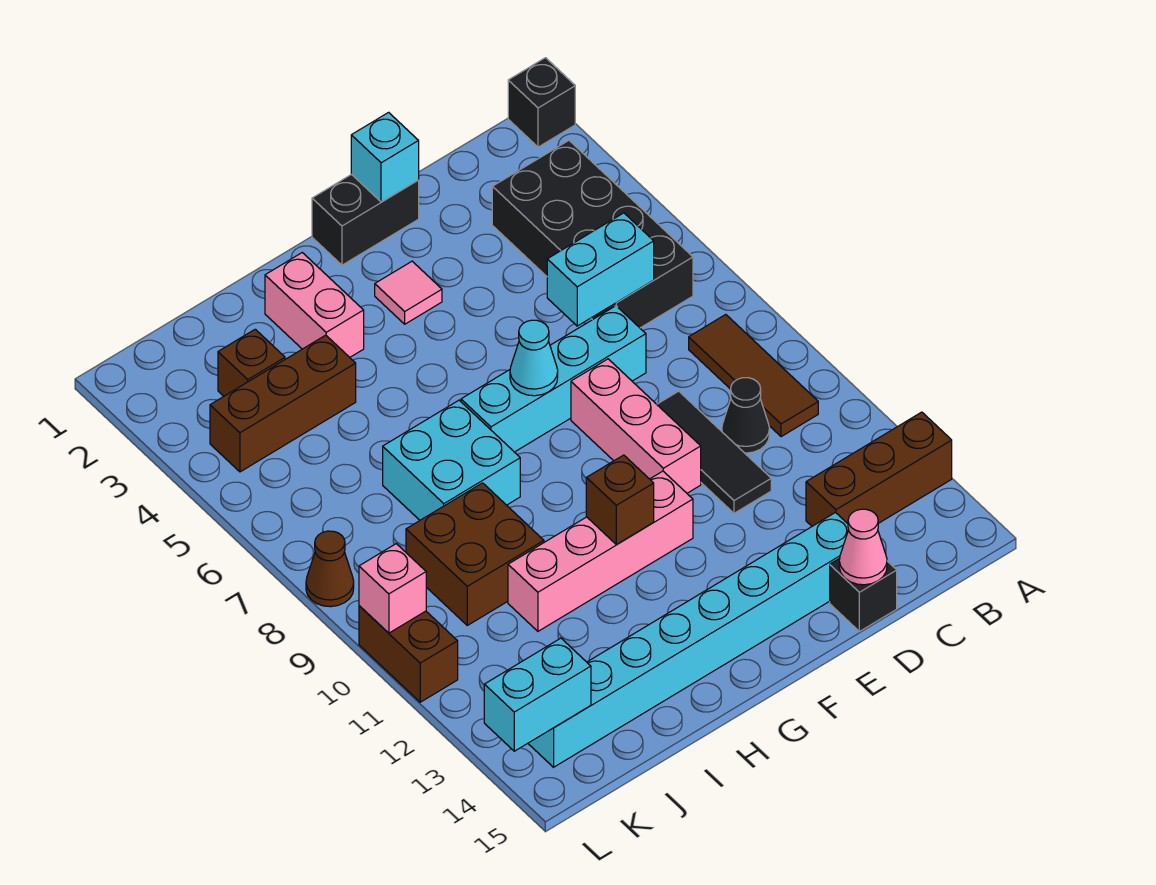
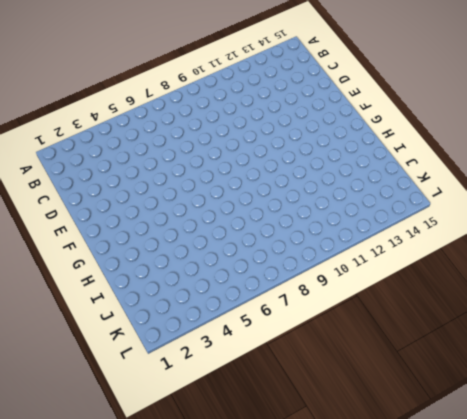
none -> black 1x1 brick [508,58,575,147]
none -> brown 1x3 brick [806,412,952,526]
none -> black 2x4 brick [492,141,693,328]

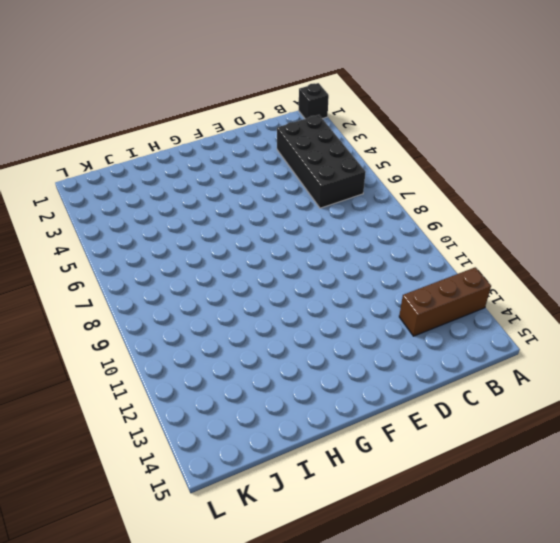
none -> brown 1x3 tile [689,315,818,437]
none -> black 1x1 cone [722,378,769,453]
none -> cyan 1x4 brick [461,306,646,452]

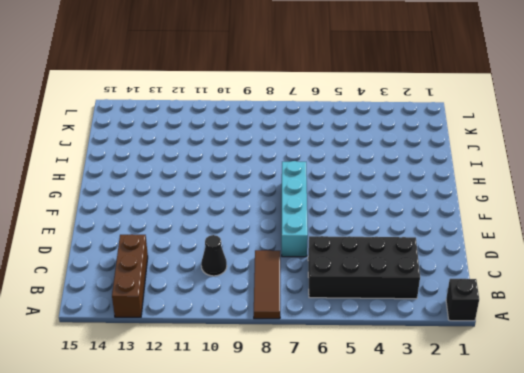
brown 1x3 tile [254,250,280,319] -> brown 1x3 tile turned to [689,315,818,437]
none -> black 1x3 tile [657,391,771,513]
none -> cyan 1x8 brick [528,513,849,767]
none -> black 1x1 brick [830,558,897,632]

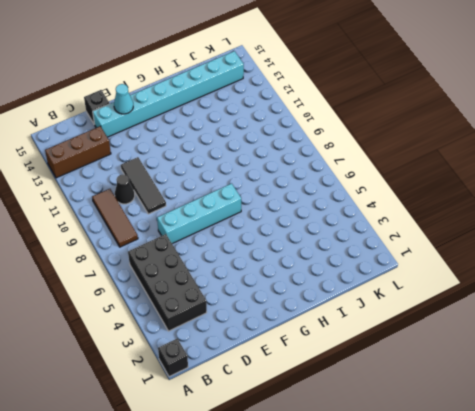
cyan 1x1 cone [114,84,133,114] -> cyan 1x1 cone moved to [510,320,558,396]
none -> black 1x2 brick [312,174,419,265]
none -> pink 1x3 brick [571,359,701,493]
none -> pink 1x1 tile [375,261,442,324]

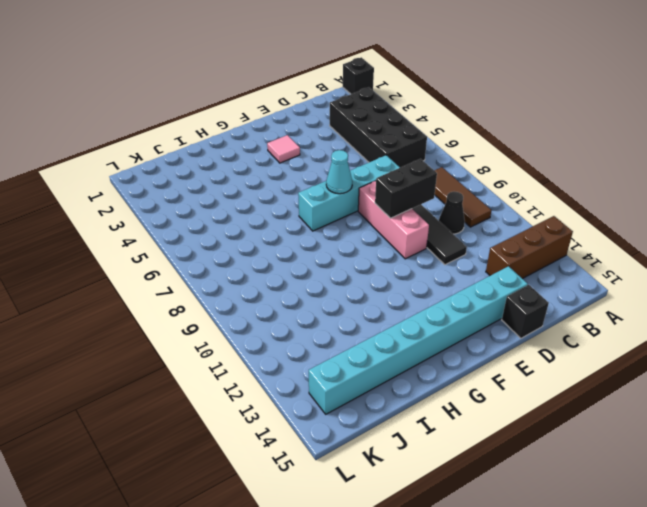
black 1x2 brick [375,159,437,218] -> black 1x2 brick moved to [312,174,419,265]
none -> pink 1x4 brick [508,471,693,631]
none -> pink 1x2 brick [265,253,364,357]
none -> cyan 2x2 brick [383,400,520,520]

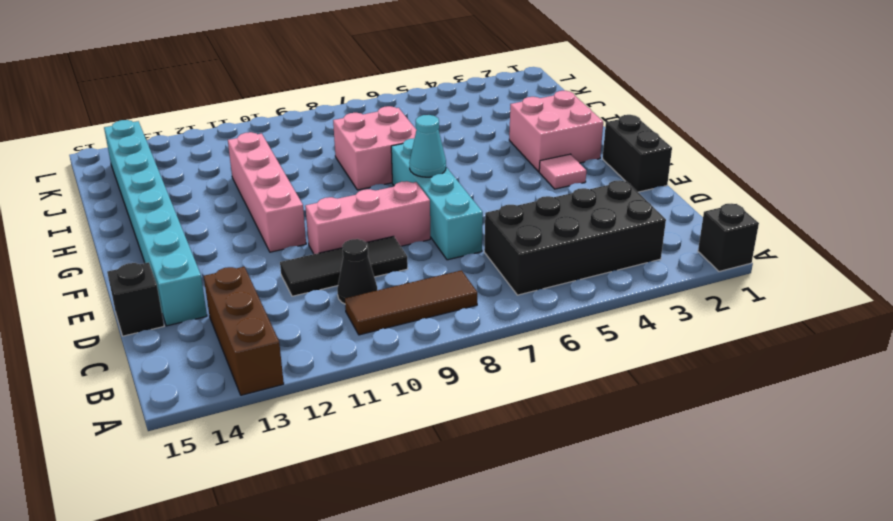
pink 2x2 brick [509,91,603,172] -> pink 1x2 brick [265,253,364,357]
pink 2x2 brick [333,106,416,190] -> cyan 2x2 brick [383,400,520,520]
none -> brown 1x3 brick [210,335,356,472]
none -> brown 2x2 brick [406,483,544,625]
none -> brown 1x1 brick [218,329,285,396]

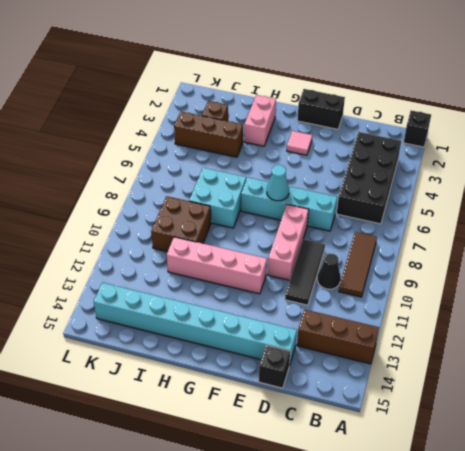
none -> brown 1x1 cone [306,531,354,607]
none -> brown 1x2 brick [359,606,458,702]
none -> cyan 1x2 brick [547,213,654,326]

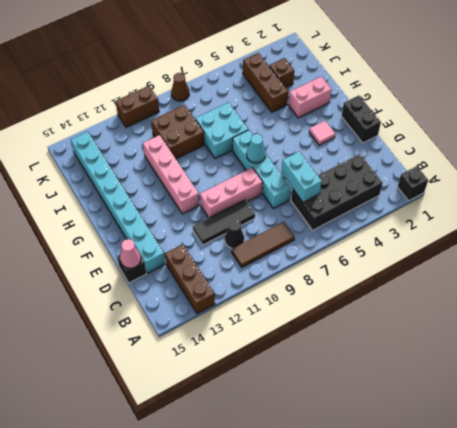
none -> cyan 1x1 brick [351,112,419,202]
none -> brown 1x1 brick [586,455,654,544]
none -> cyan 1x2 brick [484,638,591,751]

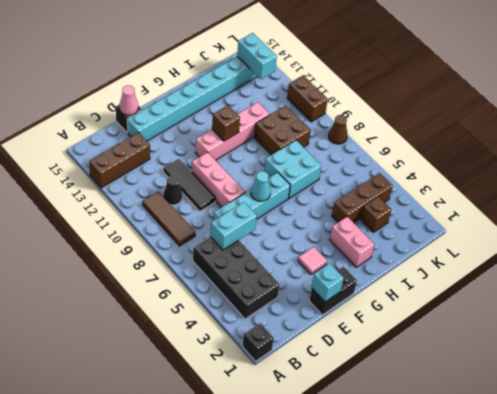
cyan 1x2 brick [237,33,277,79] -> cyan 1x2 brick turned to [484,638,591,751]
none -> pink 1x1 brick [359,544,426,633]

